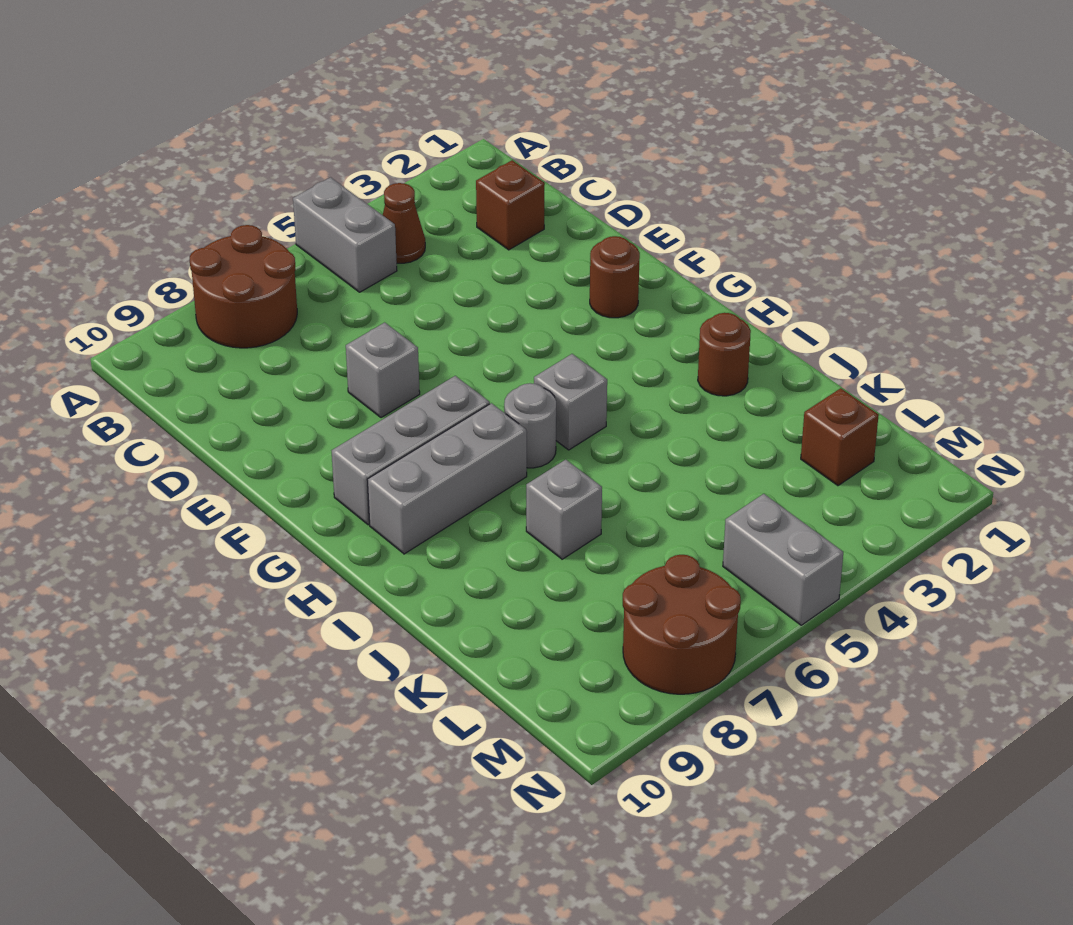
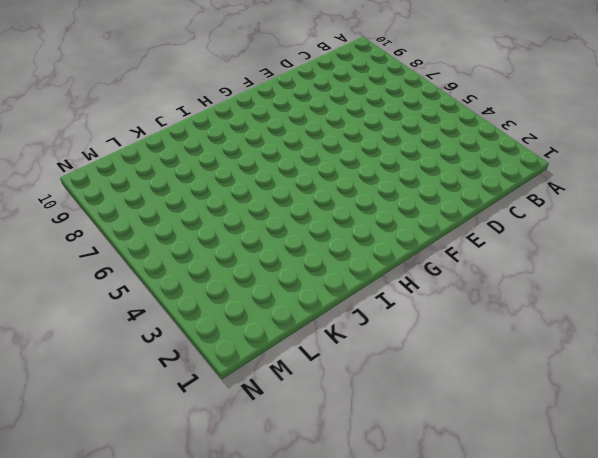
none -> grey 1x2 brick [293,177,397,292]
none -> brown 2x2 round brick [190,225,297,348]
none -> brown 1x1 cone [383,183,425,263]

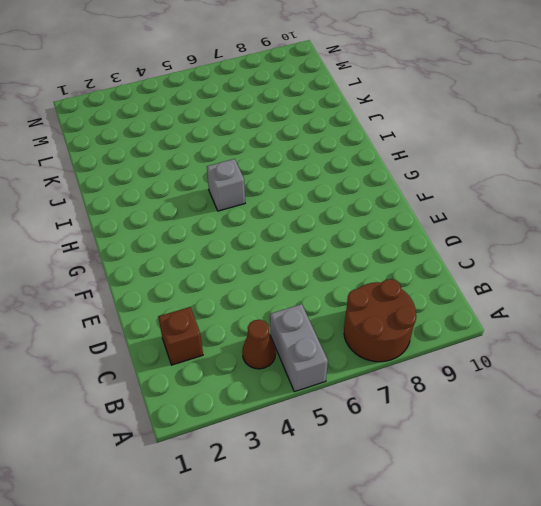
none -> grey 1x1 brick [346,322,420,418]
none -> brown 1x1 round brick [590,236,640,318]
none -> grey 1x3 brick [332,376,490,525]

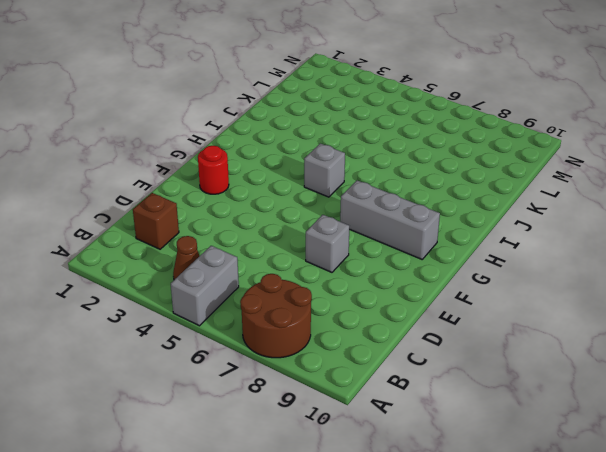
red 1x1 round brick [198,146,229,194] -> brown 1x1 round brick [590,236,640,318]
none -> grey 1x1 round brick [504,383,556,468]
none -> grey 1x3 brick [367,403,527,554]
none -> brown 1x1 round brick [698,313,751,396]

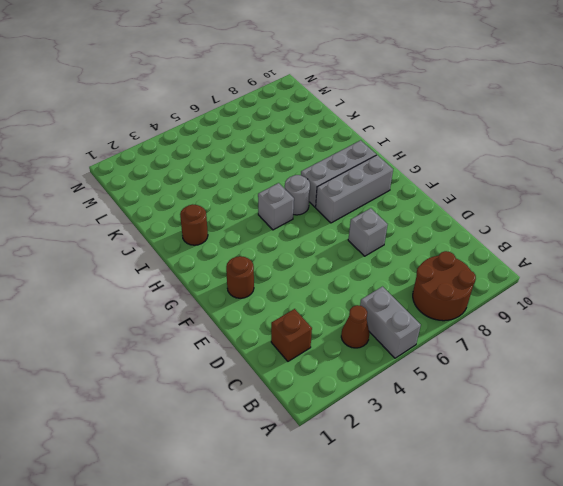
none -> grey 1x1 brick [526,460,602,559]
none -> brown 1x1 brick [801,388,879,486]
none -> grey 1x2 brick [723,494,843,625]

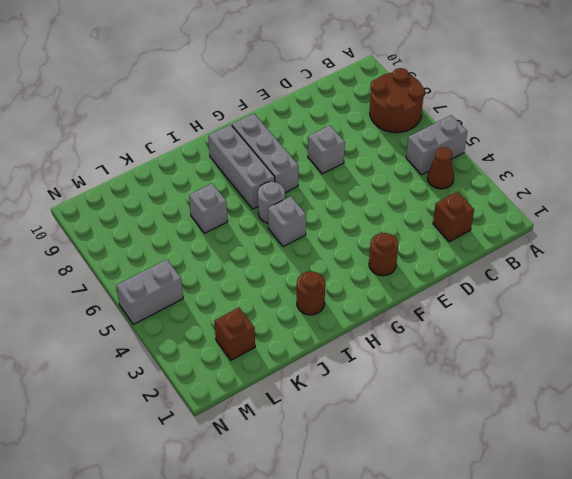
none -> brown 2x2 round brick [623,555,741,694]

